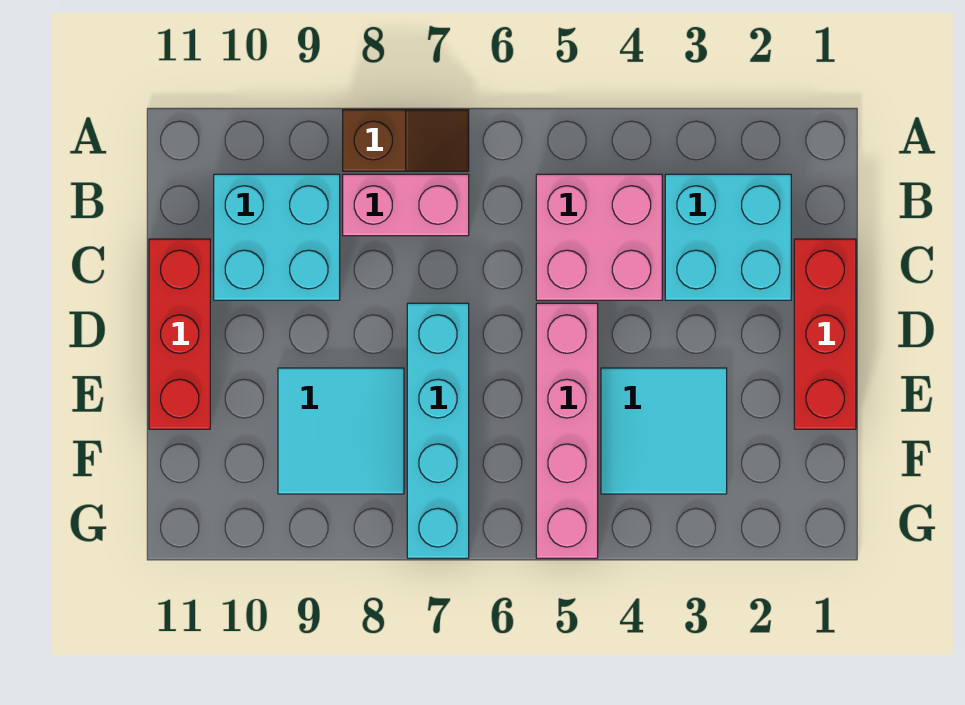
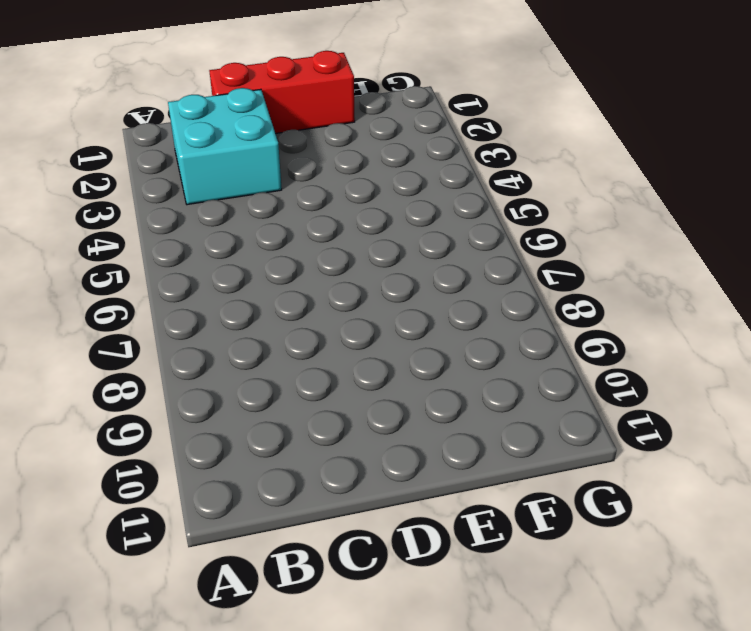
none -> brown 1x2 slope [343,110,469,171]
none -> pink 2x2 brick [536,174,662,300]

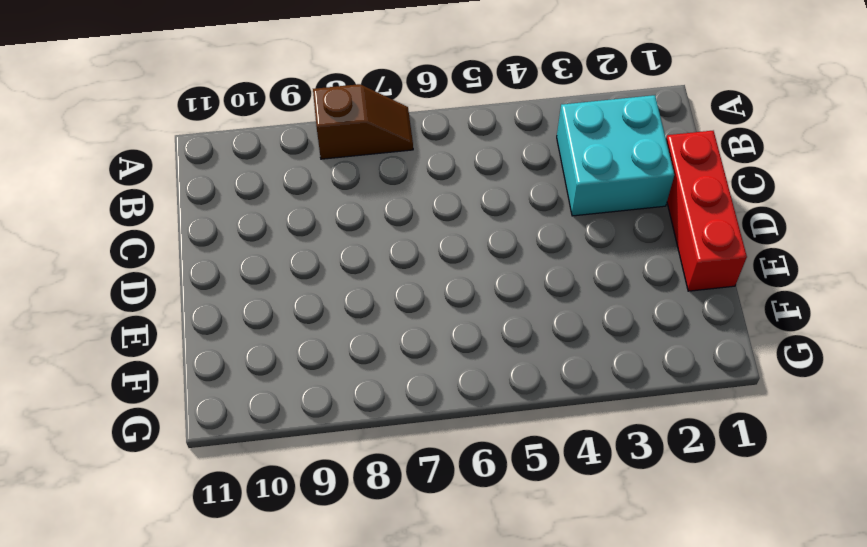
none -> pink 2x2 brick [536,174,662,300]
none -> pink 1x2 brick [343,174,469,236]

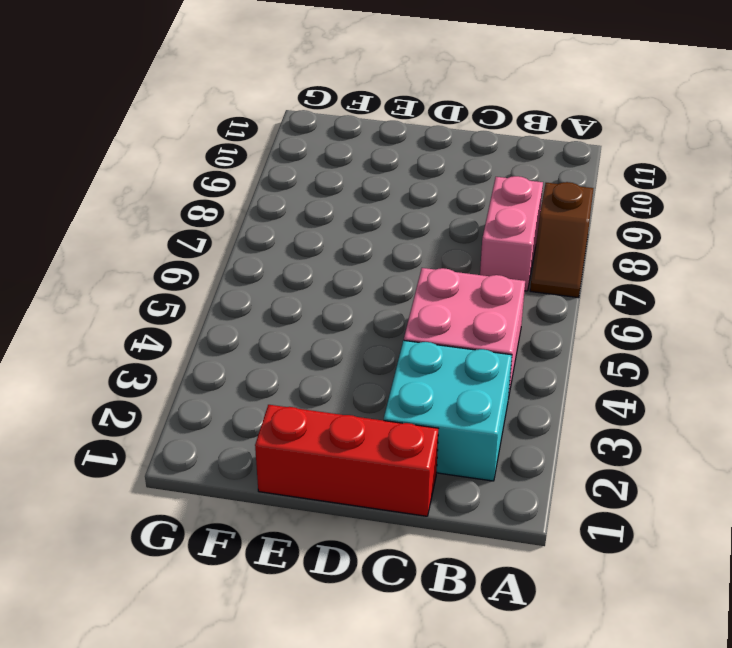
none -> cyan 2x2 brick [214,174,340,300]
none -> red 1x3 brick [149,239,210,429]

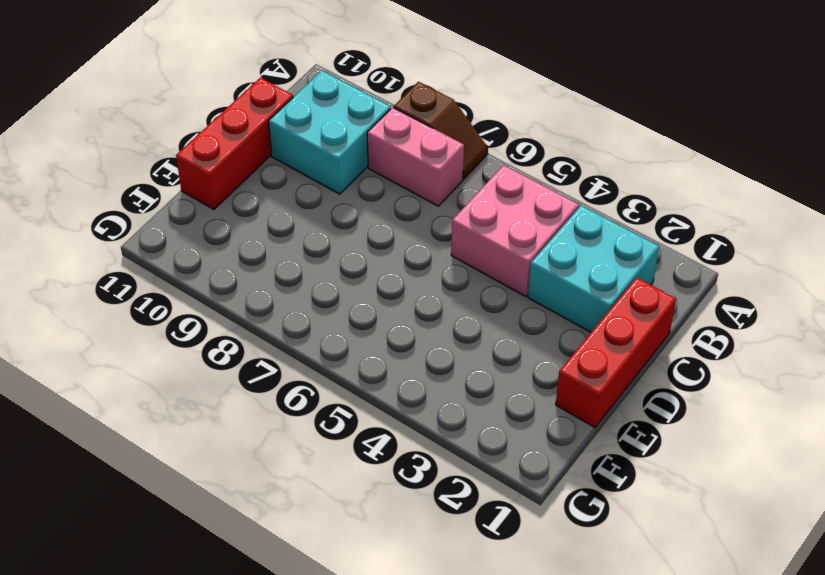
none -> pink 1x4 brick [536,303,598,558]
none -> cyan 1x4 brick [407,303,469,558]

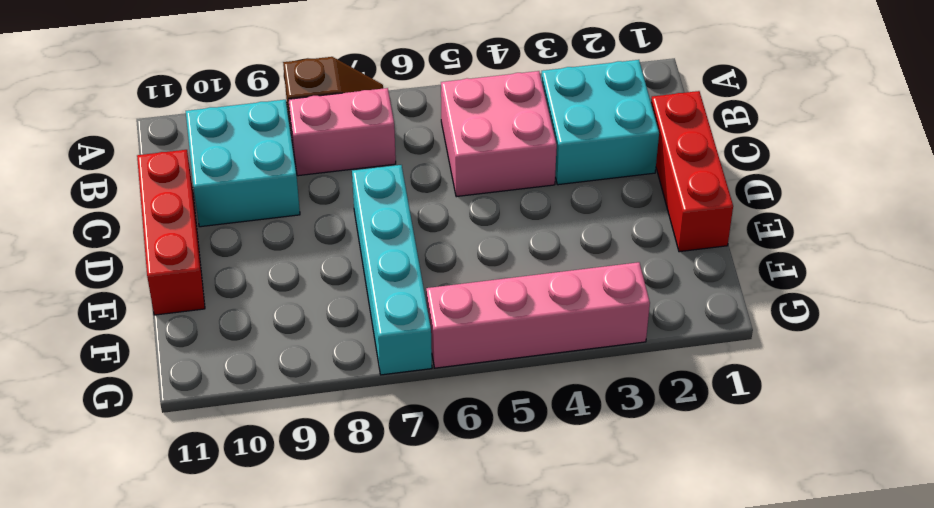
pink 1x4 brick [426,262,650,368] -> pink 1x4 brick turned to [536,303,598,558]
none -> cyan 2x2 tile [601,368,727,494]
none -> cyan 2x2 tile [278,368,404,494]

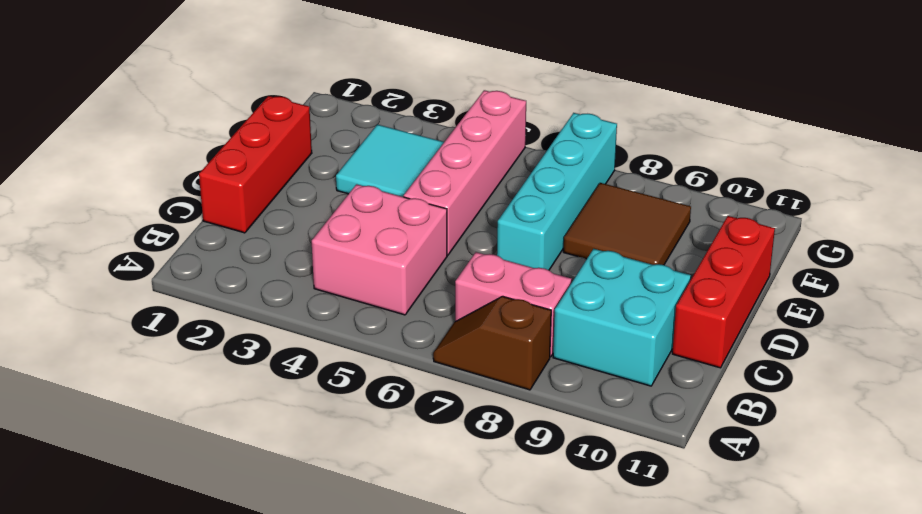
brown 2x2 tile [563,183,691,265] -> cyan 2x2 tile [278,368,404,494]
none -> cyan 2x2 brick [665,174,791,300]

